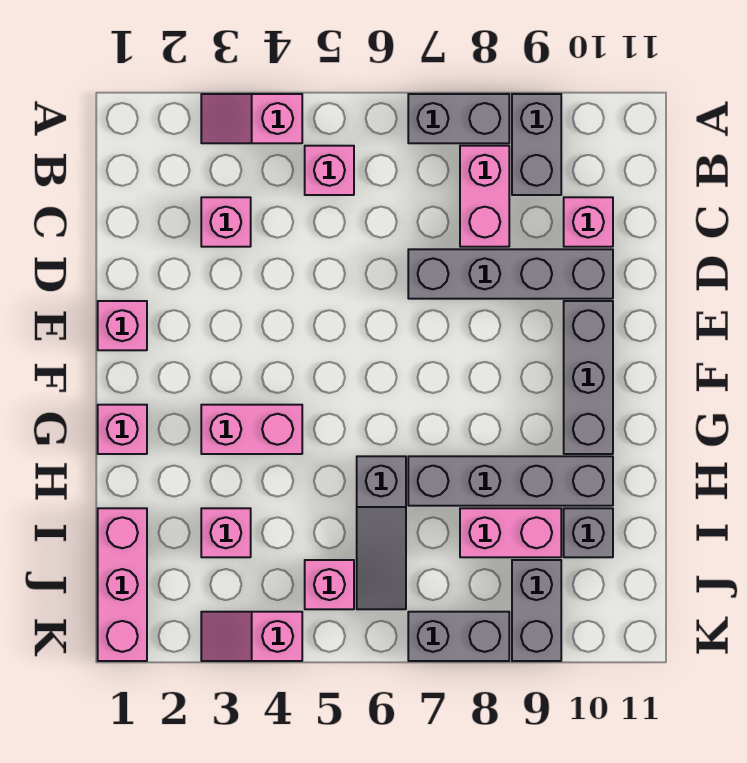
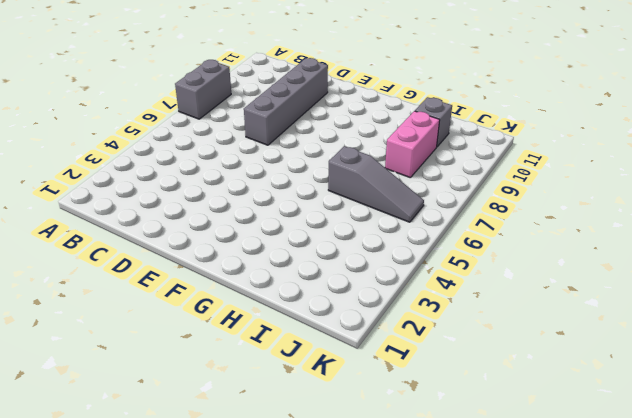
none -> pink 1x2 slope [201,94,302,143]
none -> grey 1x2 brick [512,94,561,195]
none -> pink 1x1 brick [305,146,354,195]

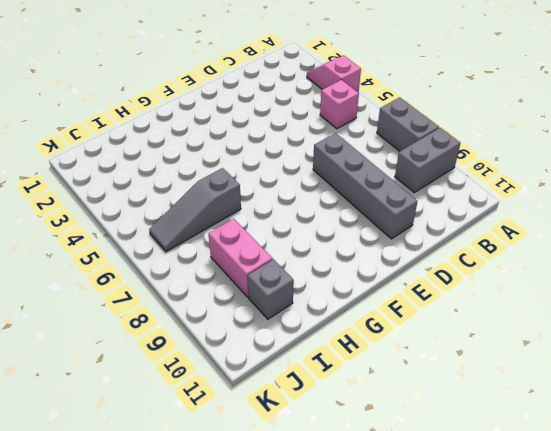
none -> pink 1x2 brick [460,146,509,247]
none -> pink 1x1 brick [201,197,251,247]
none -> pink 1x1 brick [564,197,613,247]

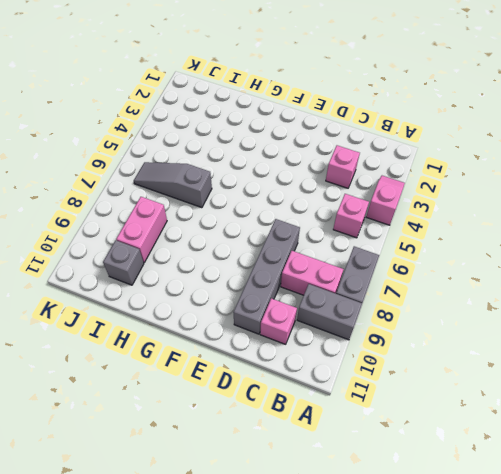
none -> pink 1x1 brick [98,301,147,350]
none -> grey 1x3 brick [564,301,613,454]
none -> pink 1x1 brick [98,405,147,454]

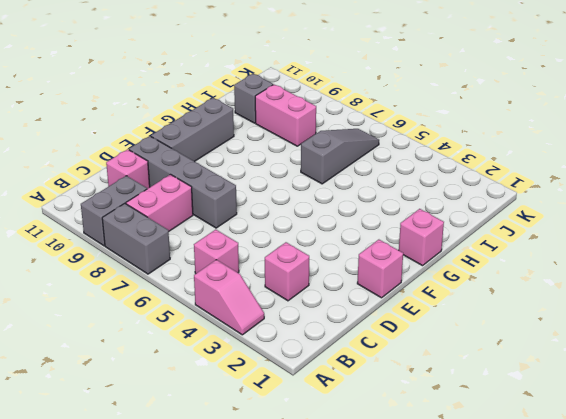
none -> pink 1x2 brick [201,405,302,454]
none -> grey 1x4 brick [408,456,613,506]
none -> pink 1x3 brick [98,508,147,661]

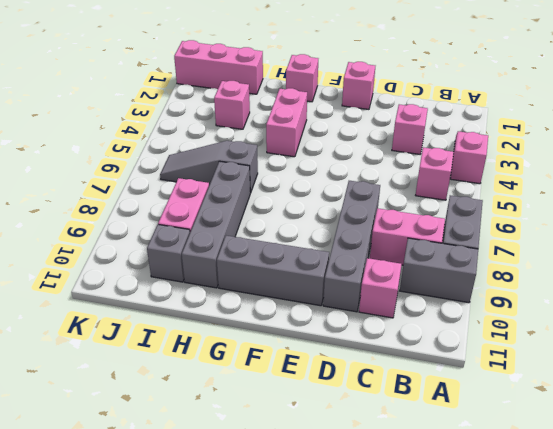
none -> pink 1x1 brick [305,560,354,609]
none -> grey 1x2 brick [512,560,561,661]
none -> pink 1x2 slope [201,612,302,661]

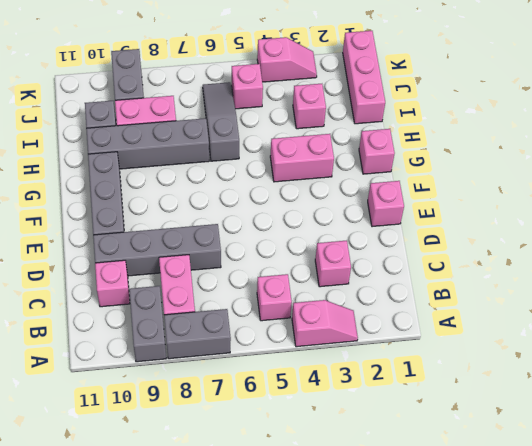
none -> grey 1x2 brick [408,612,509,661]

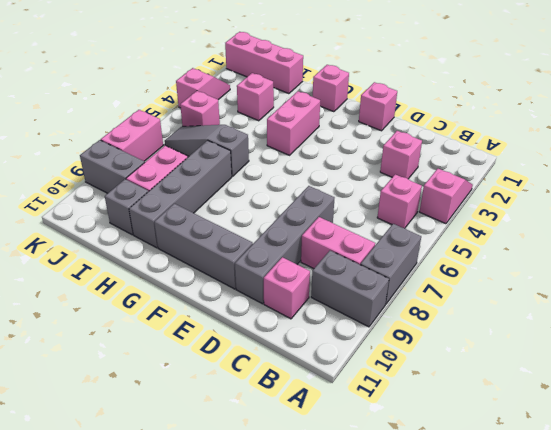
pink 1x2 brick [101,110,163,161] -> grey 1x2 brick [408,612,509,661]

